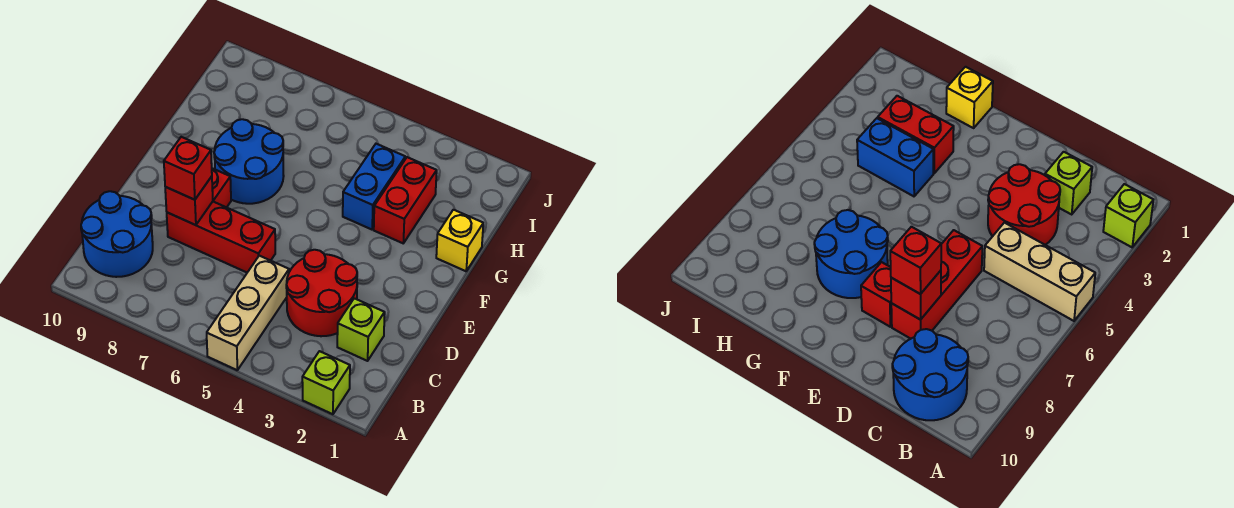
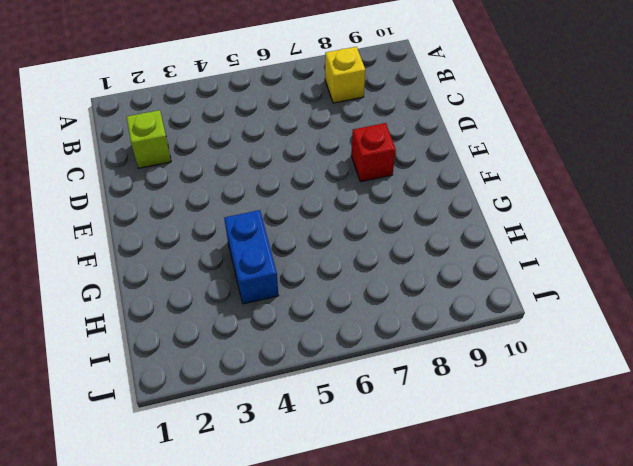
yellow 1x1 brick [325,47,365,103] -> yellow 1x1 brick moved to [436,210,483,271]
none -> lime 1x1 brick [302,351,350,414]
none -> tan 1x3 brick [207,256,289,370]
none -> blue 2x2 round brick [81,191,153,277]

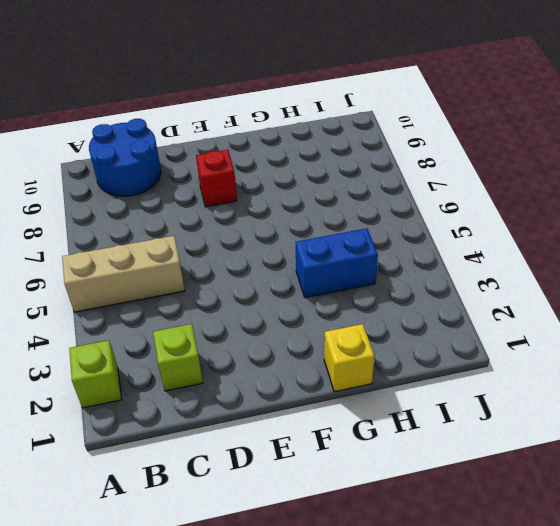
none -> red 2x2 round brick [286,250,357,336]
none -> red 1x3 brick [167,202,275,272]
none -> blue 2x2 round brick [214,119,284,204]

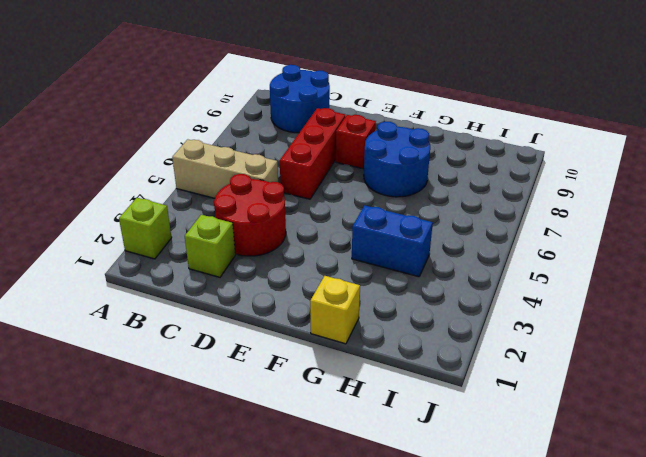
none -> red 1x2 brick [374,157,437,243]
none -> red 1x1 brick [165,176,213,225]
none -> red 1x1 brick [164,137,212,200]

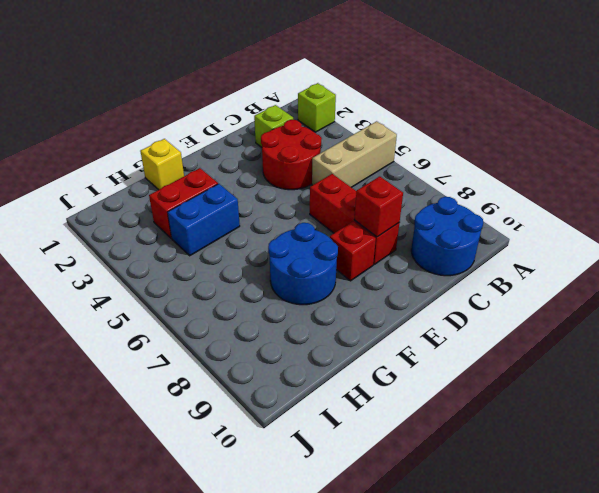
none -> red 1x1 brick [164,137,212,200]

